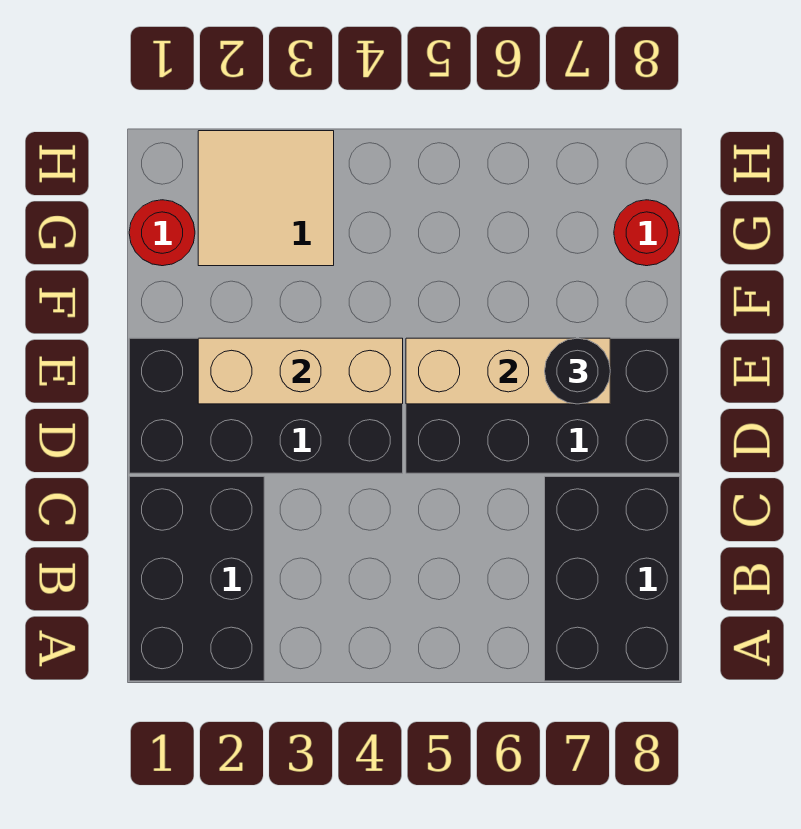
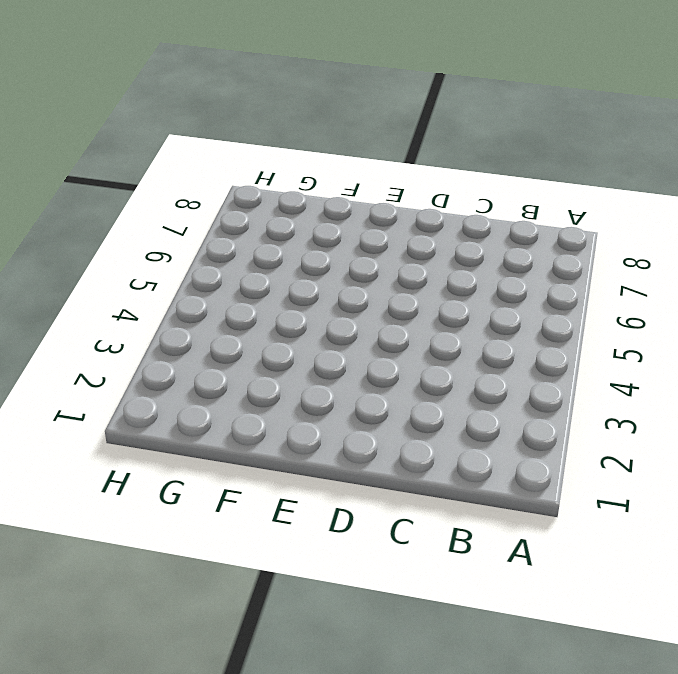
none -> black 2x3 brick [129,477,264,681]
none -> black 2x3 brick [545,477,680,681]

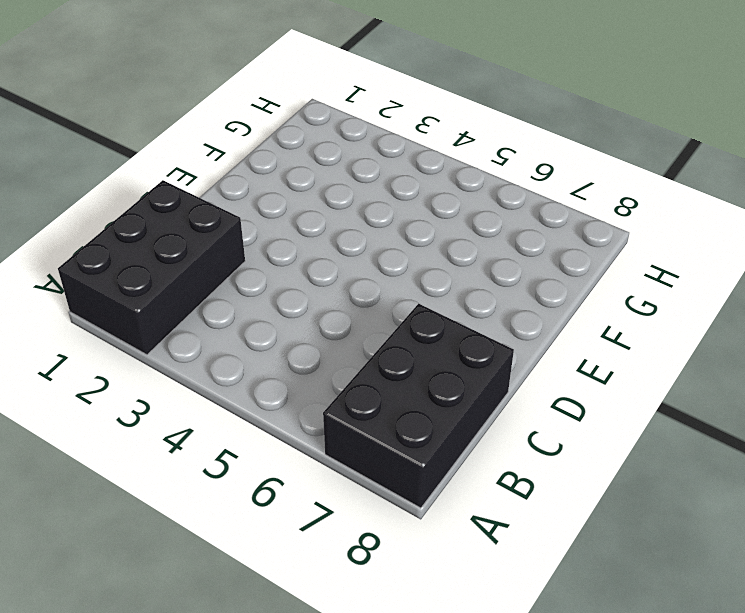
none -> black 2x4 brick [129,338,403,473]
none -> black 2x4 brick [406,338,680,473]

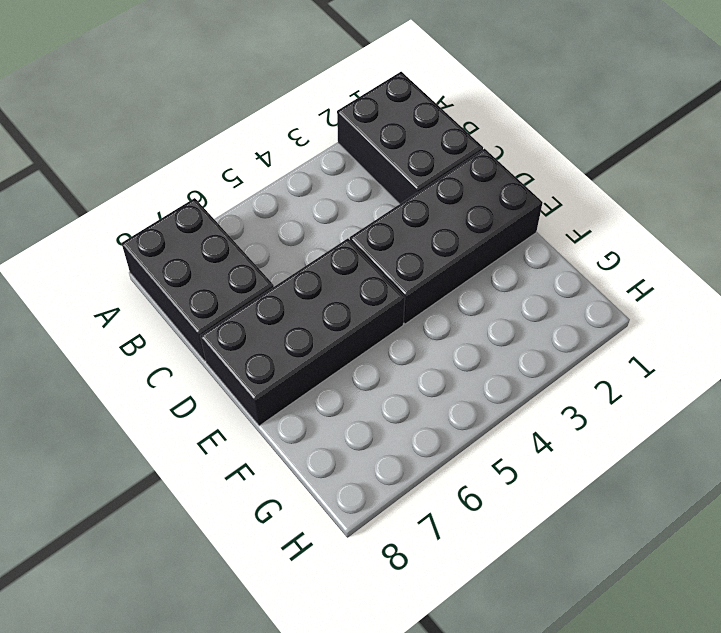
none -> red 1x1 round brick [129,200,195,266]
none -> tan 2x2 tile [198,131,334,266]

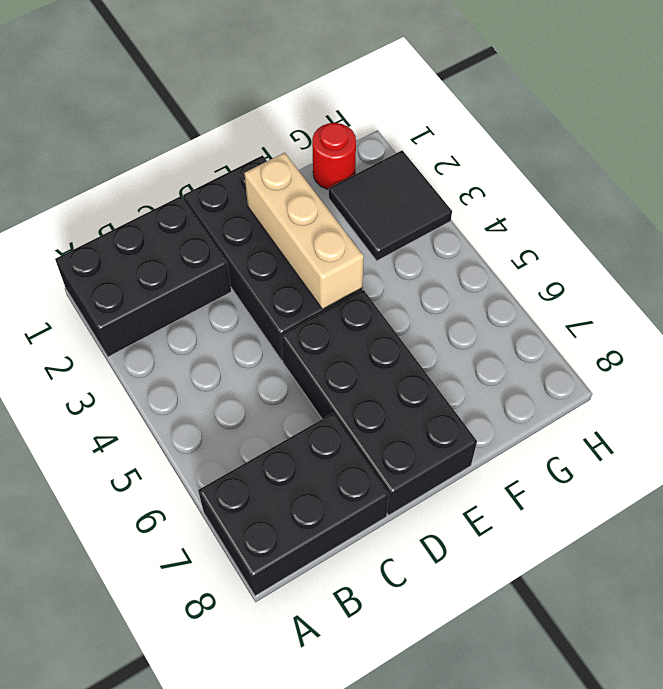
black 2x2 tile [329,150,452,261] -> tan 2x2 tile [198,131,334,266]
none -> red 1x1 round brick [614,200,680,266]
none -> tan 1x3 brick [406,338,610,404]

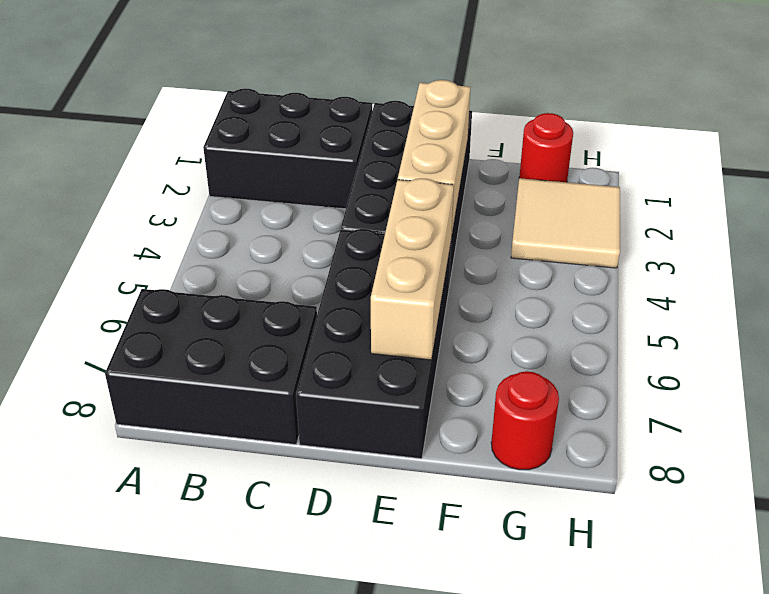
none -> black 1x1 round brick [545,338,610,404]

